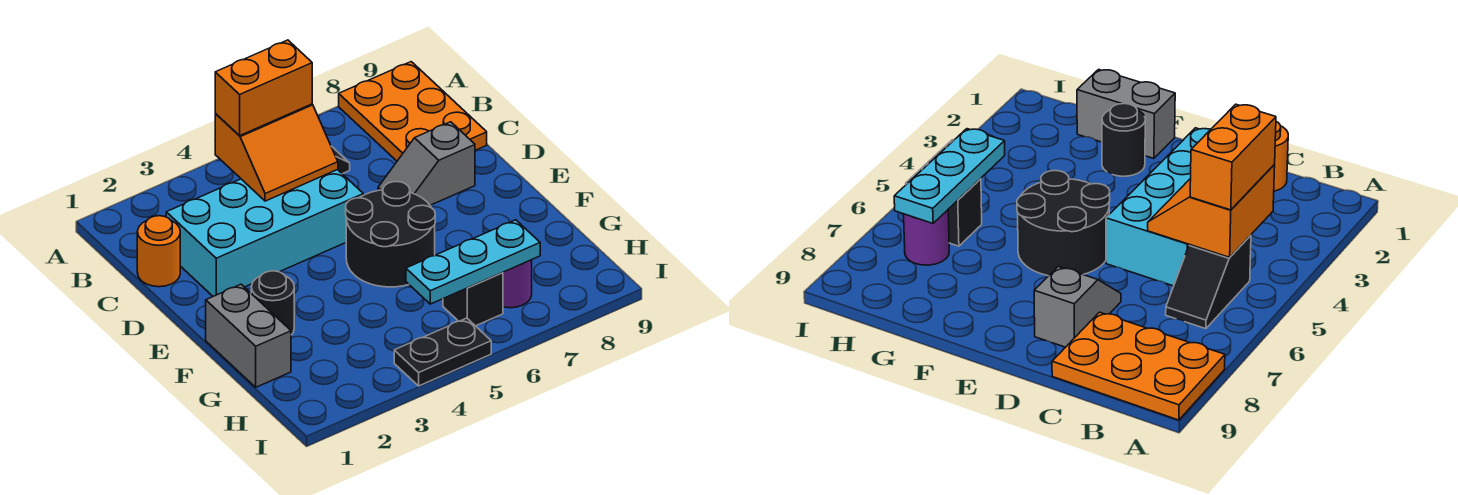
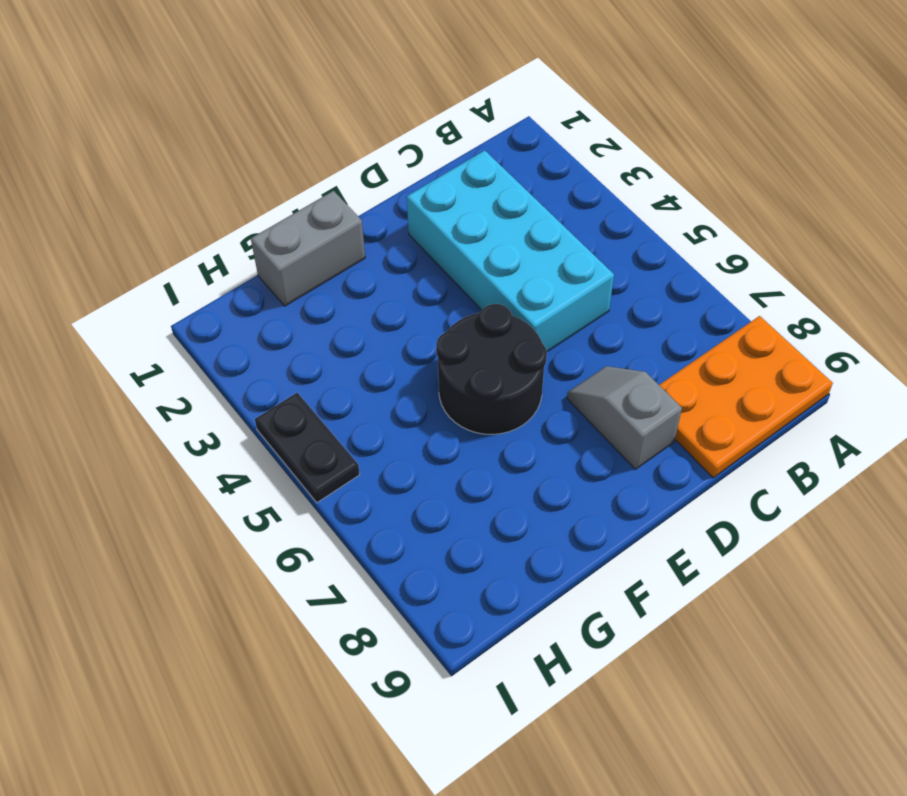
none -> black 1x2 slope [1166,235,1251,329]
none -> orange 1x1 round brick [137,216,180,287]
none -> black 1x1 round brick [251,271,294,335]

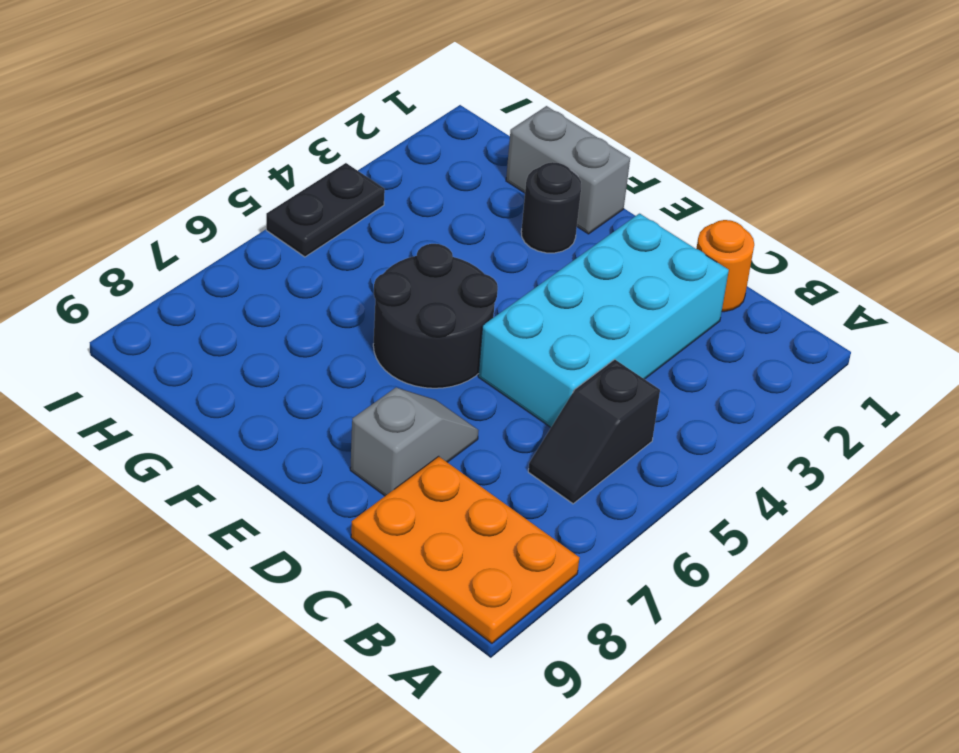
none -> black 1x1 brick [443,273,503,326]
none -> purple 1x1 round brick [503,260,532,308]
none -> orange 2x2 slope [215,104,338,201]

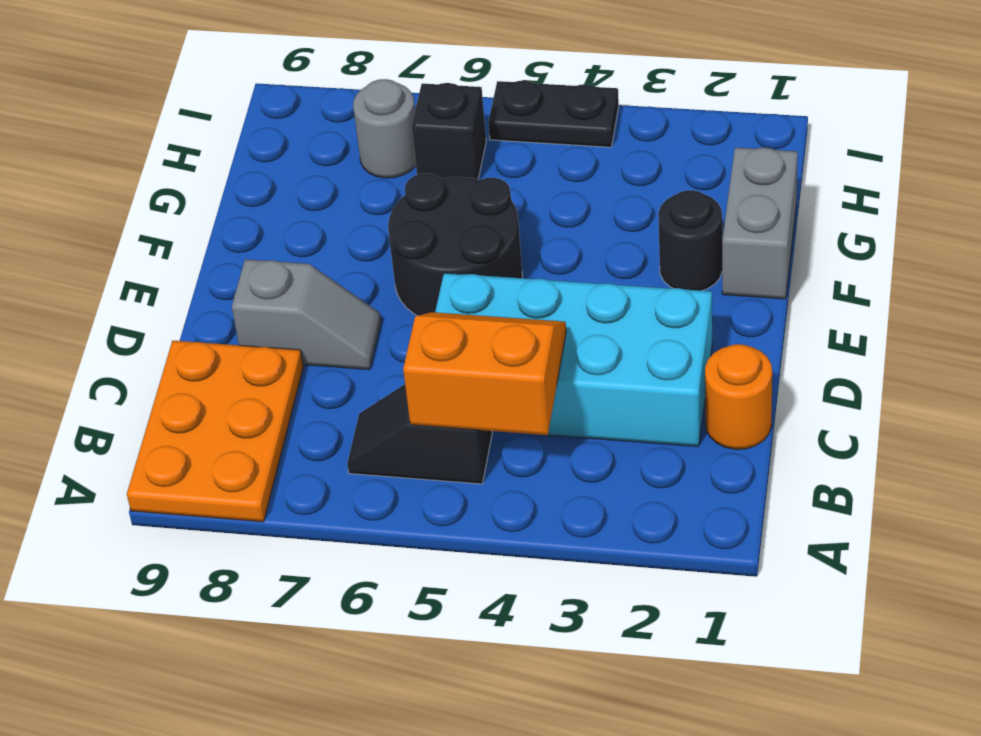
grey 1x1 round brick [353,79,416,178] -> purple 1x1 round brick [503,260,532,308]
none -> cyan 1x3 plate [406,220,540,304]
none -> orange 1x2 brick [215,40,312,135]

